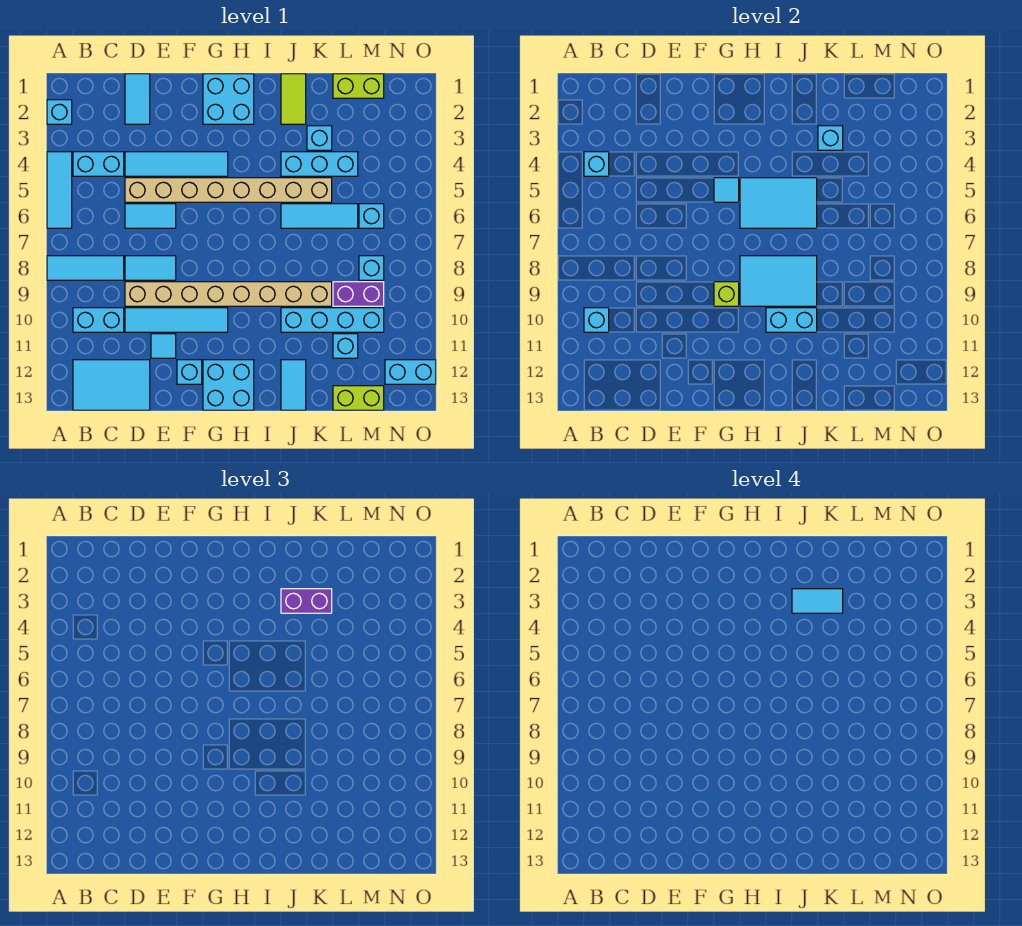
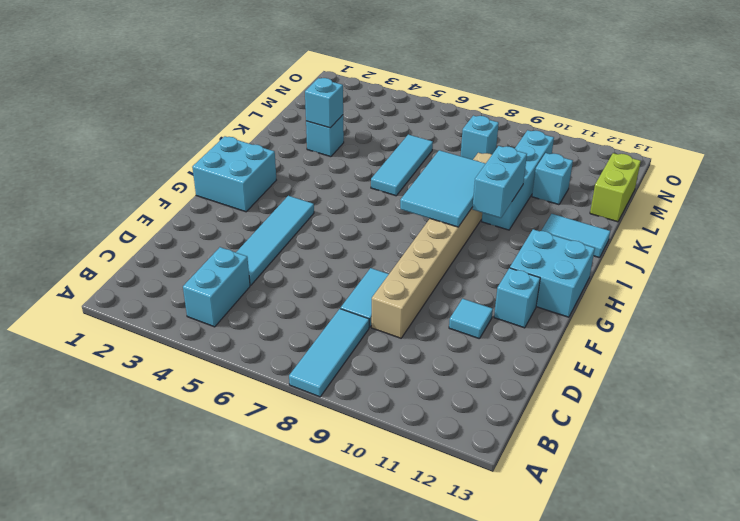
none -> cyan 1x1 brick [47,100,72,124]
none -> cyan 1x3 tile [47,152,72,228]
none -> cyan 1x2 brick [73,308,124,332]
none -> cyan 2x3 tile [73,360,150,410]

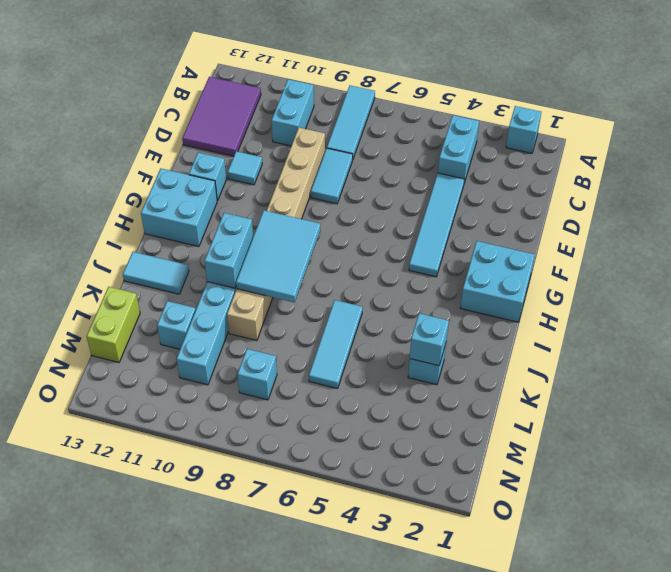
purple 2x3 tile [182,77,261,156] -> cyan 2x3 tile [73,360,150,410]
none -> cyan 1x3 tile [47,152,72,228]
none -> cyan 1x2 tile [125,74,150,124]
none -> tan 1x8 brick [125,178,332,202]
none -> cyan 1x2 tile [125,204,176,228]

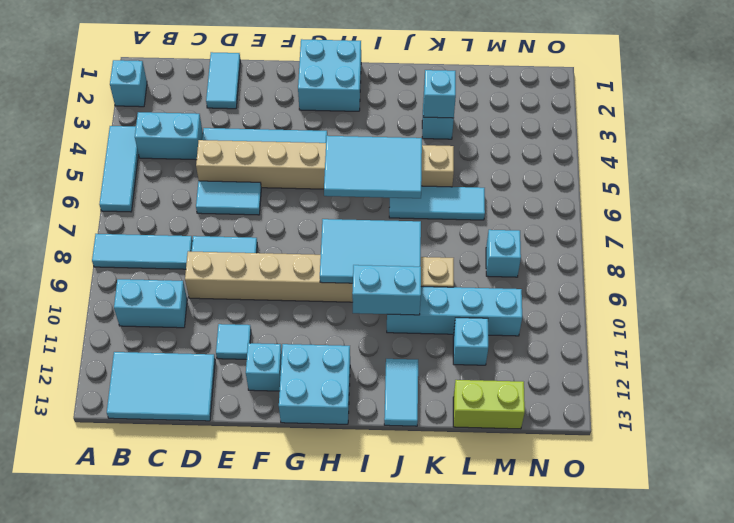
none -> cyan 1x4 tile [125,308,228,332]
none -> lime 1x2 tile [281,74,306,124]
none -> cyan 1x3 brick [281,152,358,176]
none -> lime 1x2 brick [333,74,384,98]

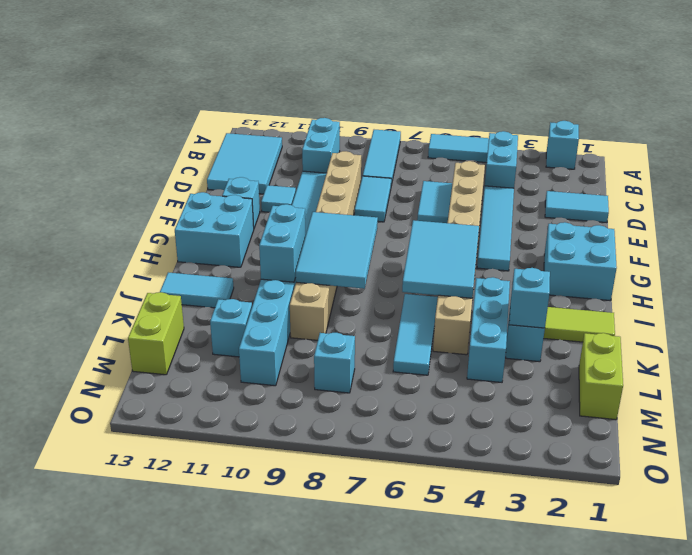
none -> purple 1x2 brick [333,282,384,306]
none -> cyan 1x1 brick [359,204,384,228]
none -> cyan 1x2 brick [385,360,436,384]
none -> cyan 1x1 brick [584,152,609,176]

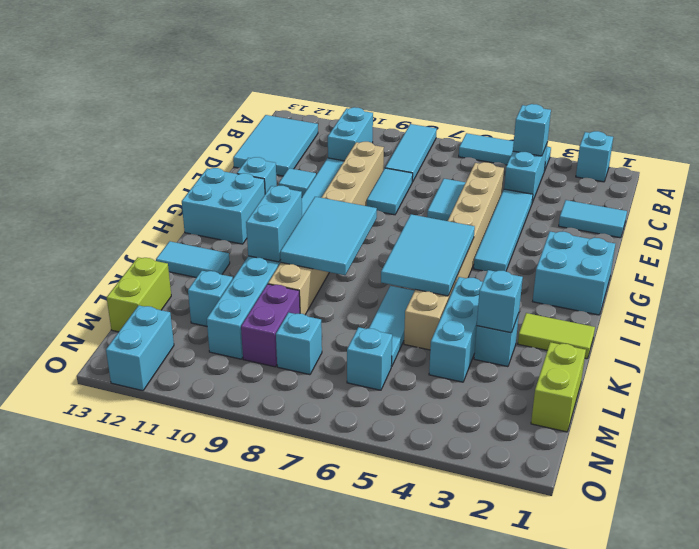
none -> cyan 1x1 brick [584,308,609,332]
none -> cyan 1x1 tile [714,178,739,202]
none -> lime 1x1 brick [714,282,739,306]
none -> purple 1x2 brick [281,589,332,613]

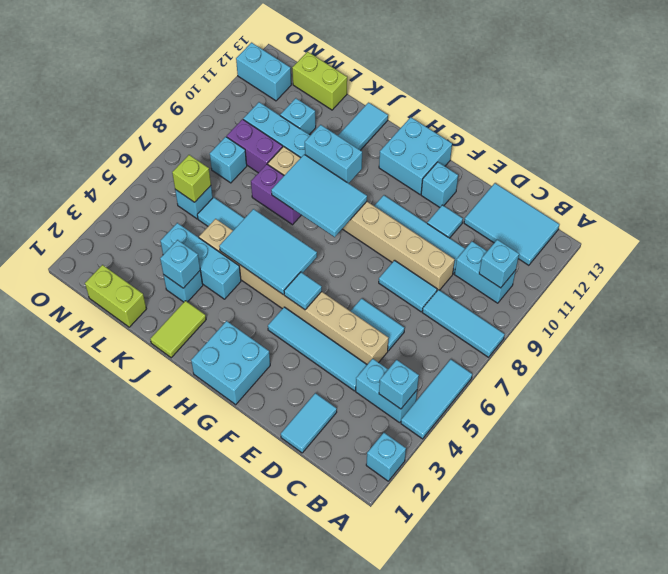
purple 1x2 brick [251,164,301,225] -> purple 1x2 brick moved to [281,589,332,613]
lime 1x1 brick [172,155,211,202] -> lime 1x1 brick moved to [714,282,739,306]
none -> cyan 1x2 tile [792,589,843,613]

